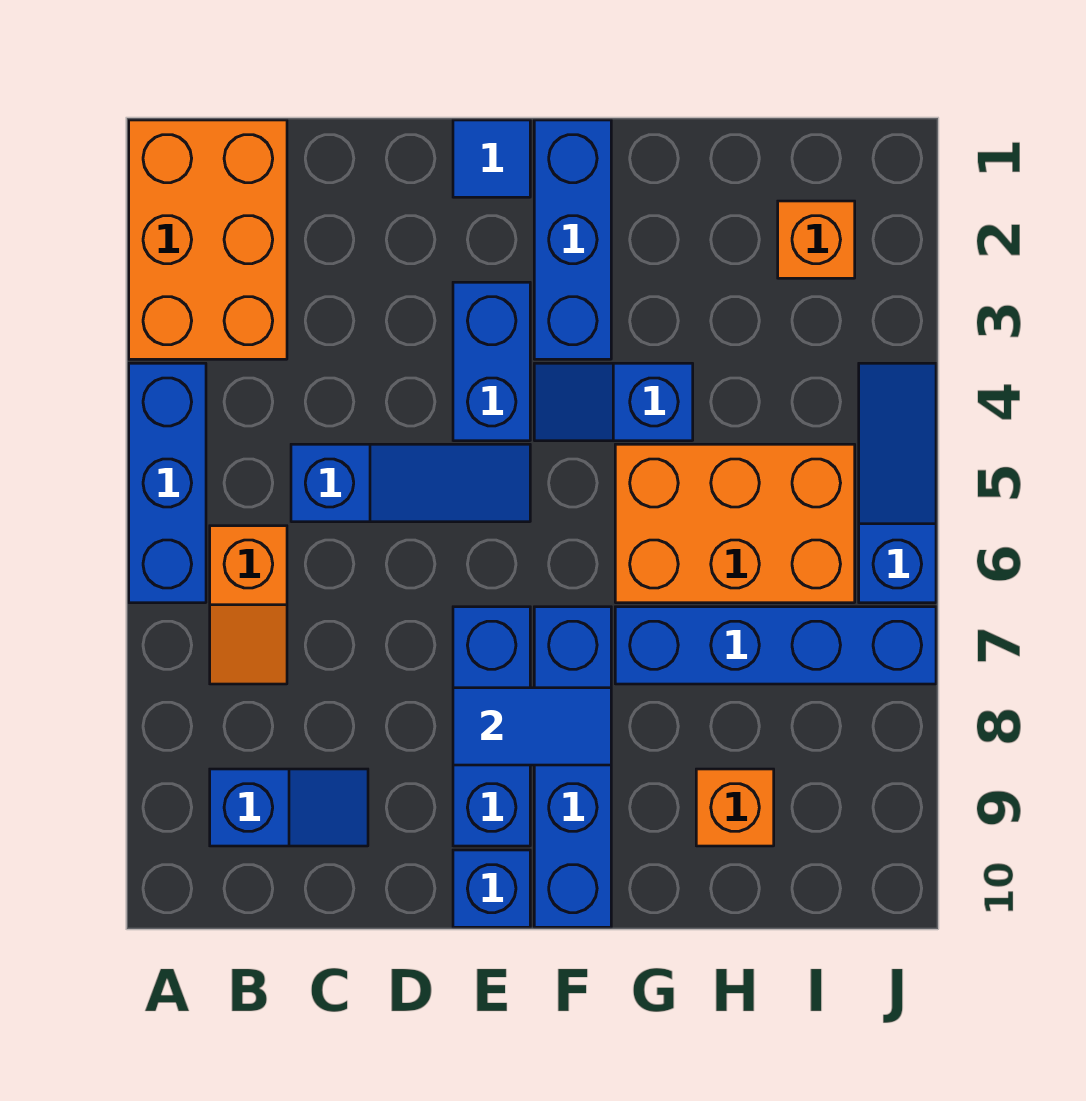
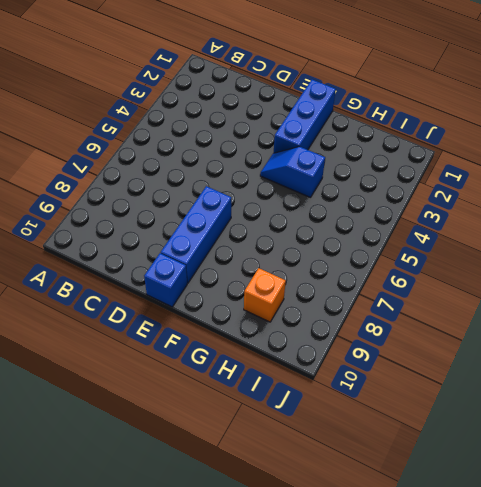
none -> orange 2x3 brick [129,120,287,359]
none -> blue 1x3 brick [129,363,206,603]
none -> orange 1x2 slope [210,526,287,684]

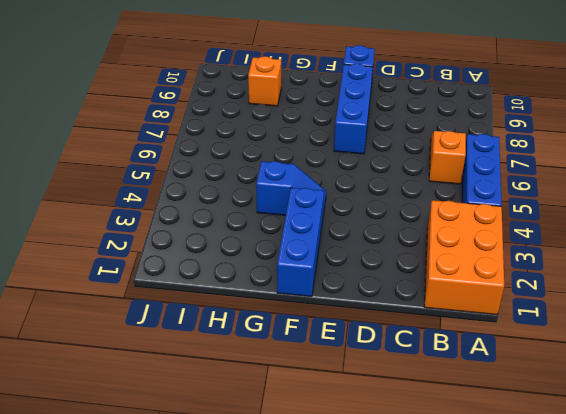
none -> blue 1x2 slope [210,769,368,846]
none -> blue 1x3 slope [291,444,530,522]
none -> blue 1x1 tile [453,120,530,197]

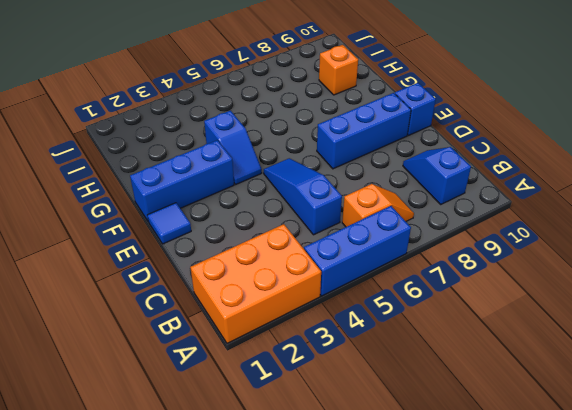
none -> blue 1x2 brick [453,282,530,441]
none -> blue 1x4 brick [534,607,611,927]
none -> orange 2x3 brick [615,444,855,603]

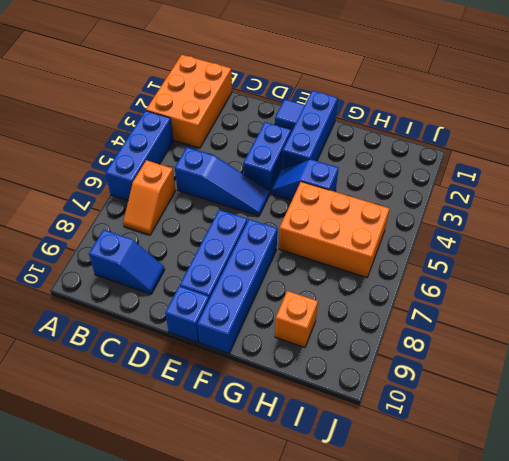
none -> blue 1x4 brick [615,607,936,684]
none -> orange 1x1 brick [778,201,855,278]
none -> blue 1x3 slope [859,363,936,603]

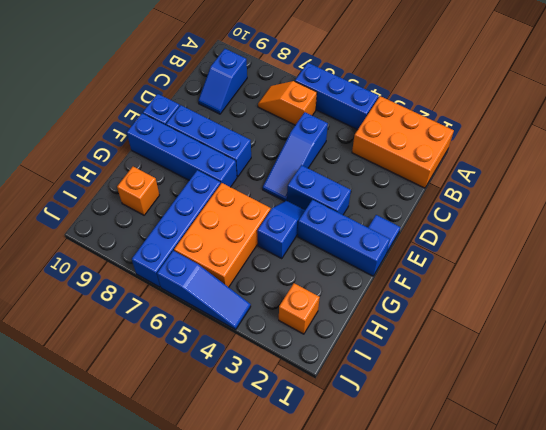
none -> blue 1x2 tile [453,688,611,765]

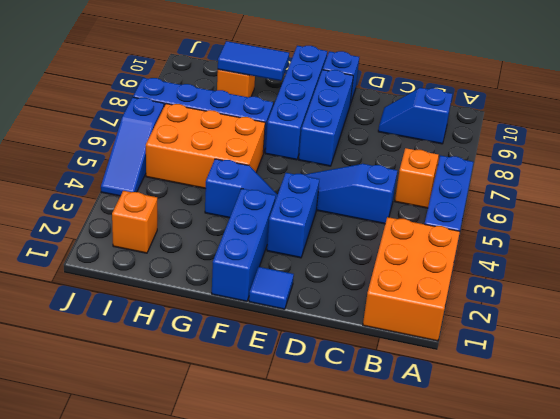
blue 1x2 tile [218,41,289,81] -> blue 1x2 tile moved to [453,688,611,765]

